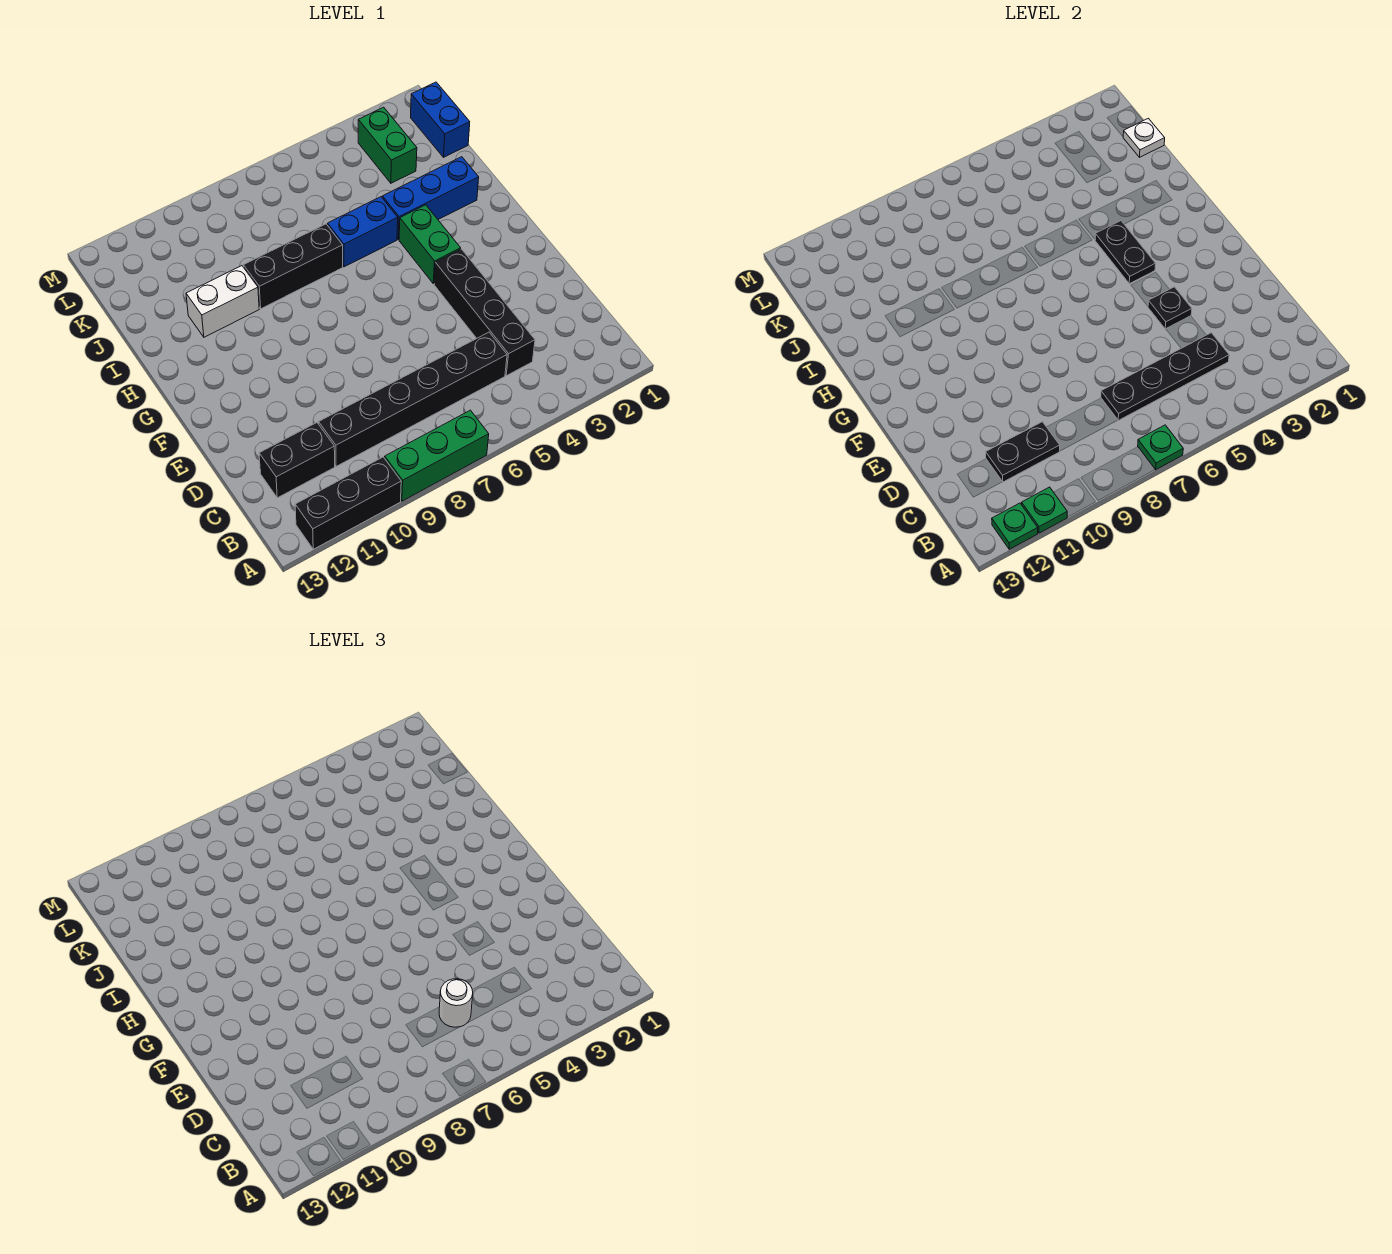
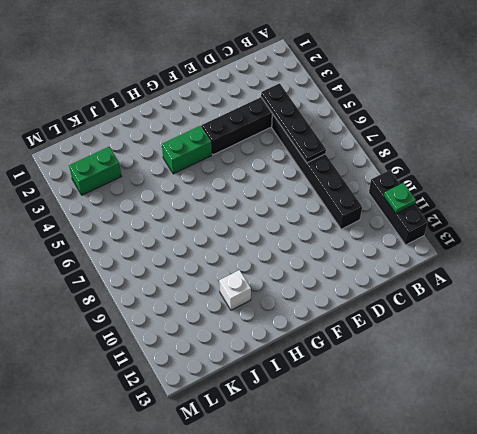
white 1x1 brick [219,270,251,310] -> white 1x2 brick [186,266,259,337]
none -> green 1x3 brick [385,410,489,501]
none -> black 1x2 brick [259,423,335,498]
none -> blue 1x3 brick [382,157,479,239]

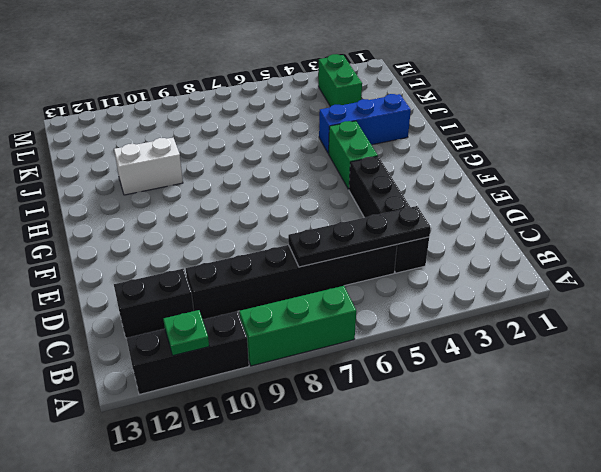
none -> blue 1x2 brick [328,197,398,267]
none -> black 1x3 brick [243,224,343,309]
none -> blue 1x2 brick [411,82,470,157]

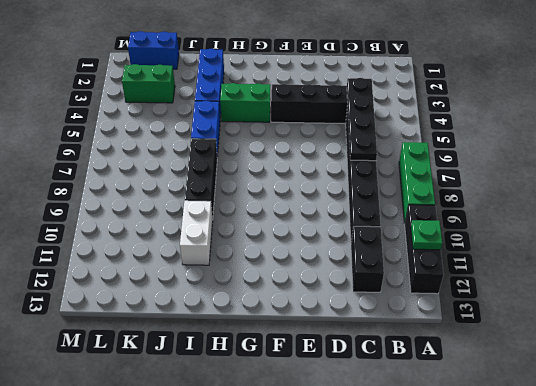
none -> green 1x1 plate [1138,425,1183,470]
none -> green 1x1 plate [992,503,1038,549]
none -> black 1x2 plate [986,422,1060,482]

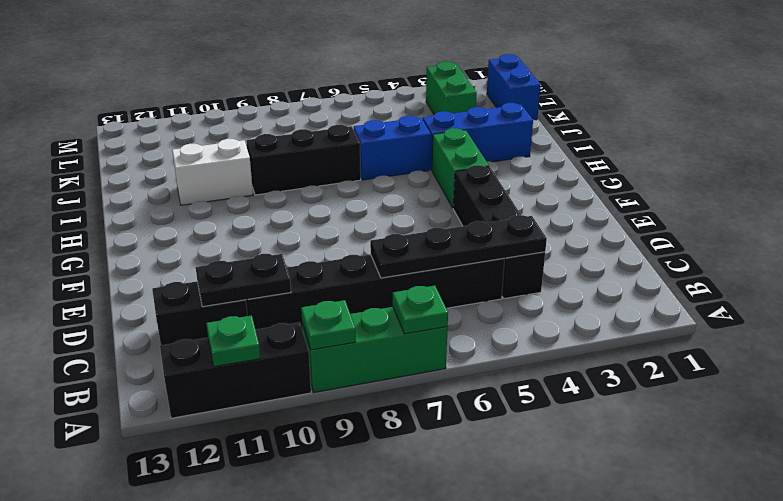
green 1x1 plate [301,300,356,350] -> green 1x1 plate moved to [992,503,1038,549]
none -> black 1x1 plate [1148,287,1192,329]
none -> black 1x2 plate [1095,221,1156,284]
none -> white 1x1 plate [1123,118,1165,157]

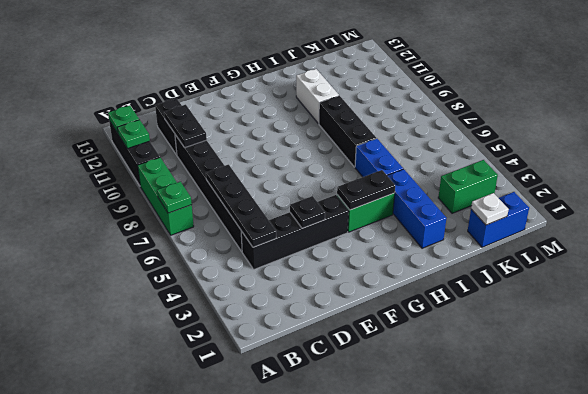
none -> white 1x1 round brick [439,979,473,1027]

